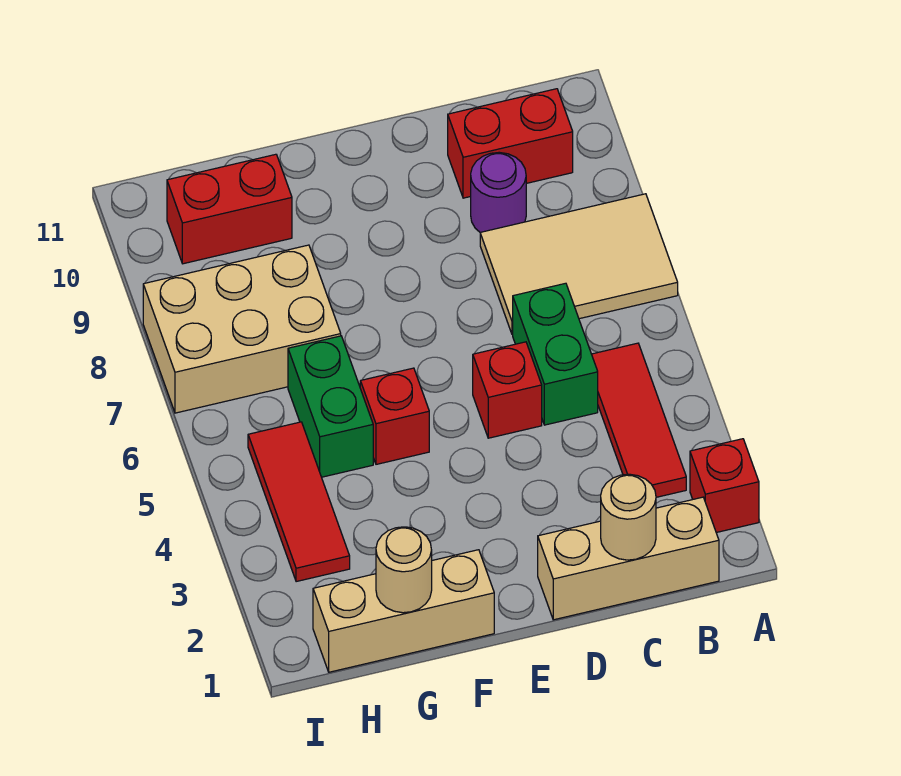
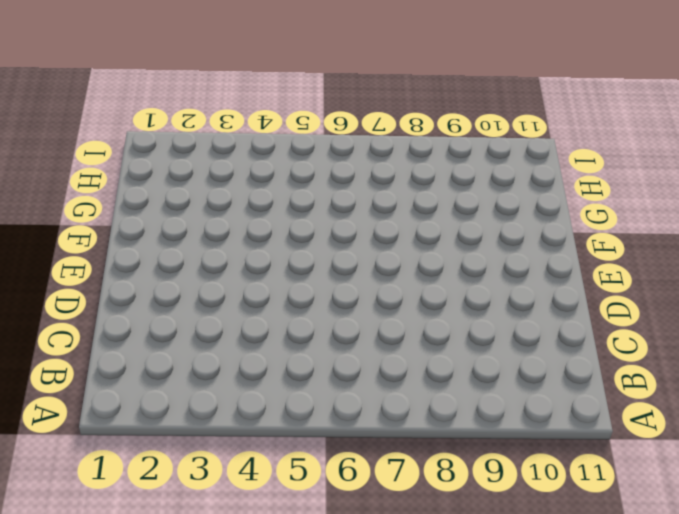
none -> red 1x1 brick [690,439,759,533]
none -> tan 2x3 tile [480,194,678,334]
none -> tan 1x3 brick [538,497,719,620]

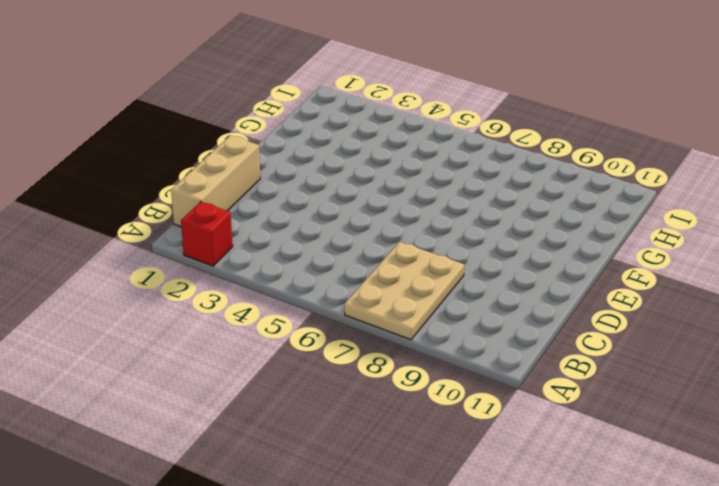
tan 2x3 plate [344,242,464,340] -> tan 2x3 tile [480,194,678,334]
none -> red 1x3 tile [592,343,686,497]
none -> red 1x2 brick [448,89,573,198]
none -> green 1x2 brick [513,283,598,425]

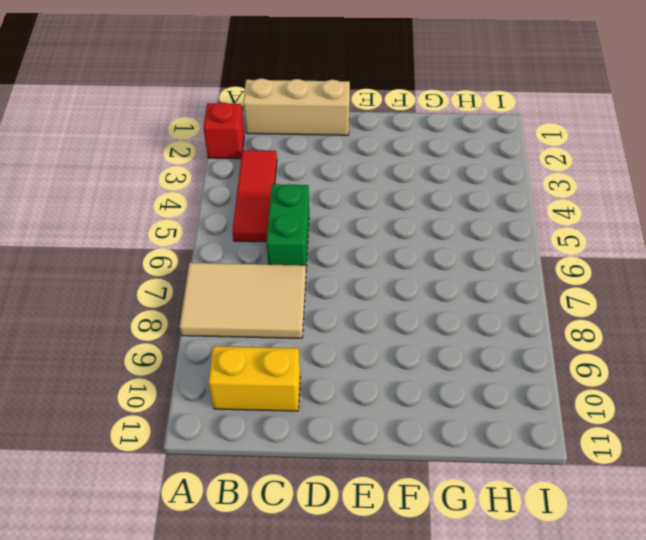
yellow 1x2 brick [208,346,300,411] -> red 1x2 brick [448,89,573,198]
none -> purple 1x1 round brick [471,152,526,232]
none -> red 1x1 brick [473,342,542,438]
none -> tan 1x3 brick [313,550,494,672]

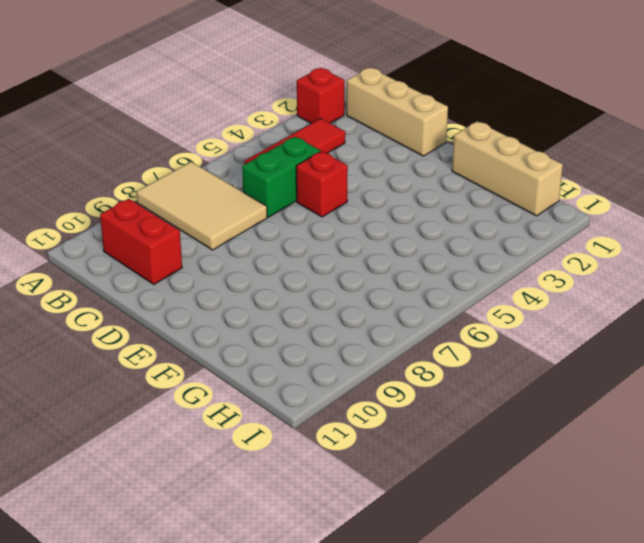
none -> purple 1x1 round brick [471,152,526,232]
none -> red 1x1 brick [360,368,429,464]
none -> green 1x2 brick [288,336,373,477]

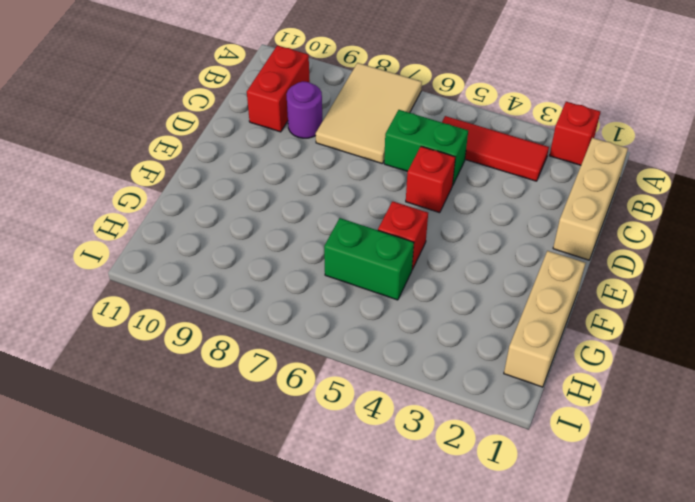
none -> tan 2x3 brick [143,245,341,413]
none -> red 1x2 brick [167,154,292,264]
none -> red 1x3 tile [248,422,350,582]

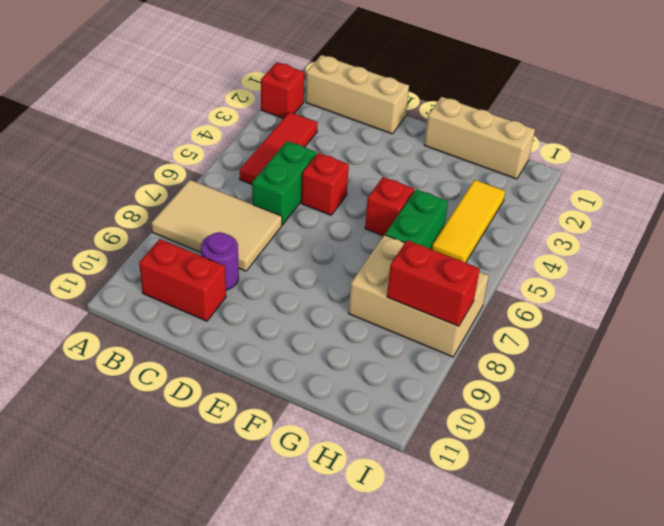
yellow 1x3 tile [432,180,505,263] -> red 1x3 tile [248,422,350,582]
red 1x2 brick [387,240,480,326] -> red 1x2 brick moved to [167,154,292,264]
none -> tan 1x1 round brick [601,474,656,560]
none -> tan 1x1 round brick [376,527,432,613]

